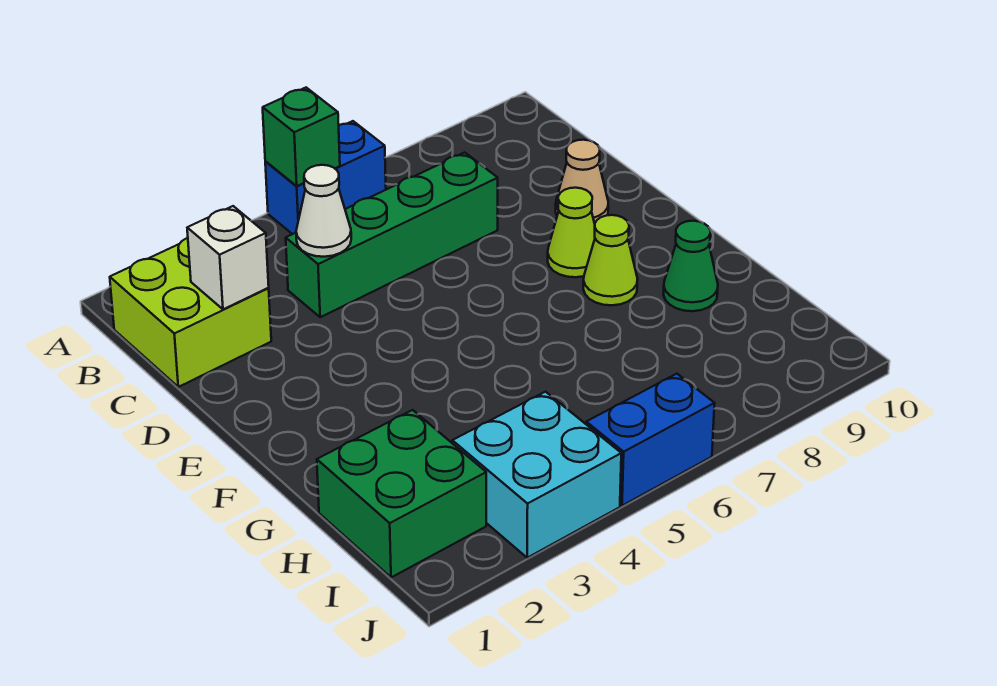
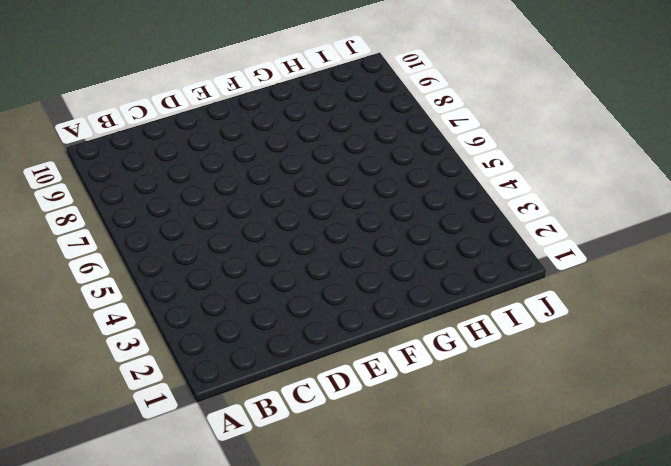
none -> blue 1x2 brick [265,121,386,234]
none -> lime 2x2 brick [110,238,271,387]
none -> green 1x4 brick [286,152,498,317]

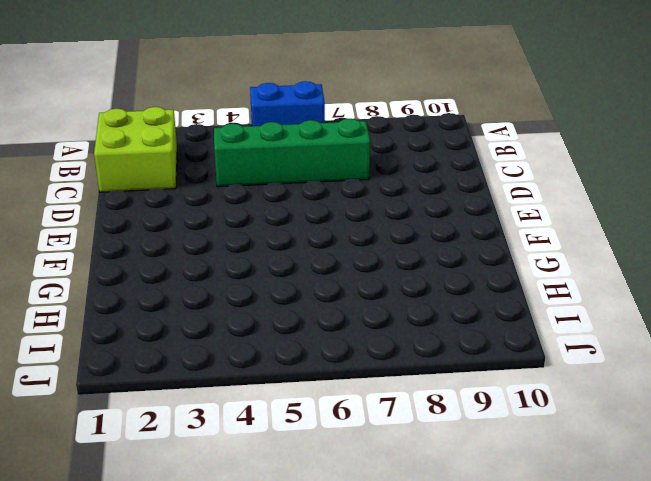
none -> tan 1x1 cone [556,140,608,224]
none -> lime 1x1 cone [548,188,595,277]
none -> lime 1x1 cone [583,215,638,305]

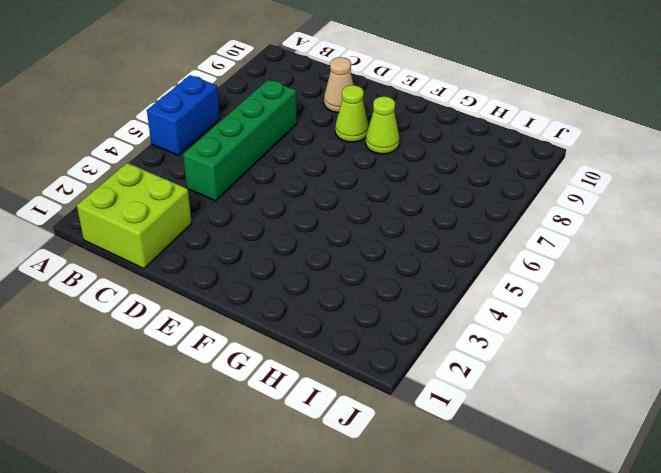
none -> green 1x1 cone [663,221,718,311]
none -> green 2x2 brick [317,410,486,577]
none -> cyan 2x2 brick [452,392,621,558]

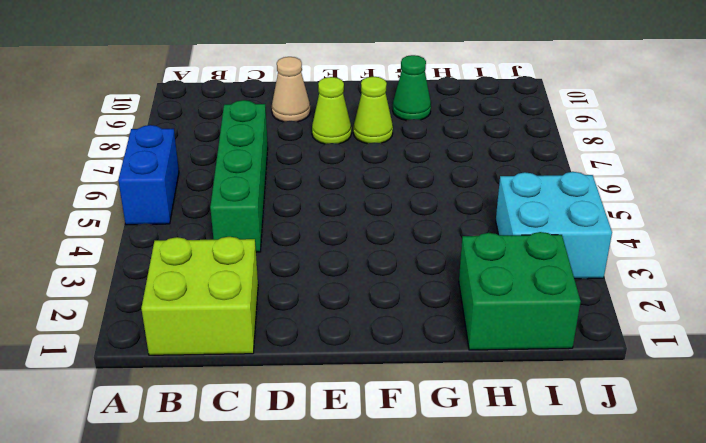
none -> blue 1x2 brick [586,374,715,506]
none -> green 1x1 brick [263,88,340,186]
none -> white 1x1 brick [187,206,269,309]

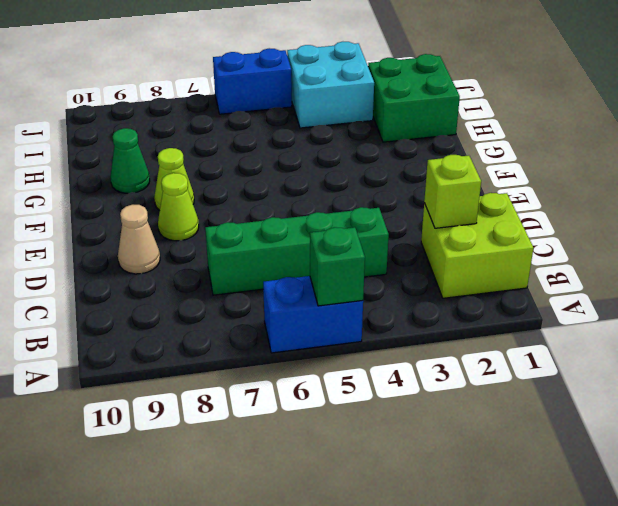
lime 1x1 brick [424,155,481,228] -> white 1x1 brick [187,206,269,309]
none -> white 1x1 cone [296,165,351,257]

